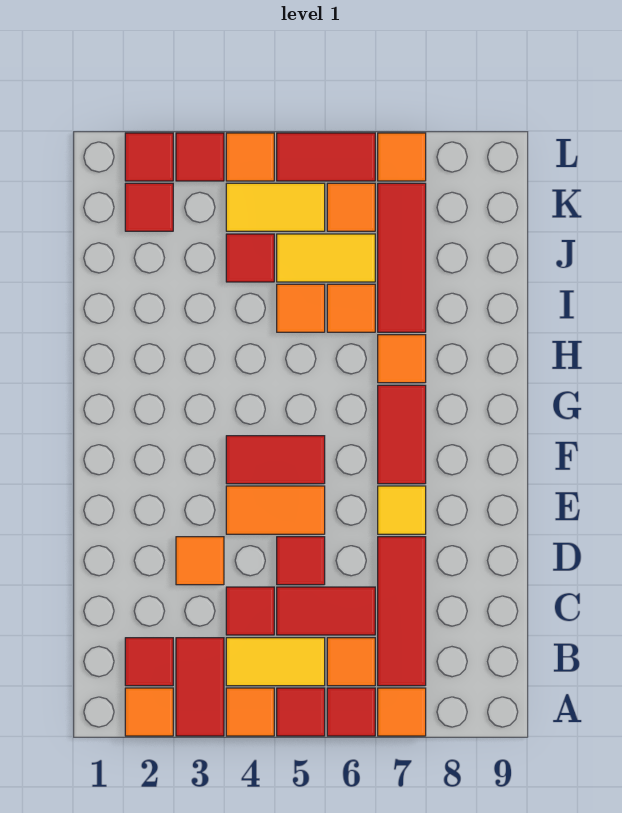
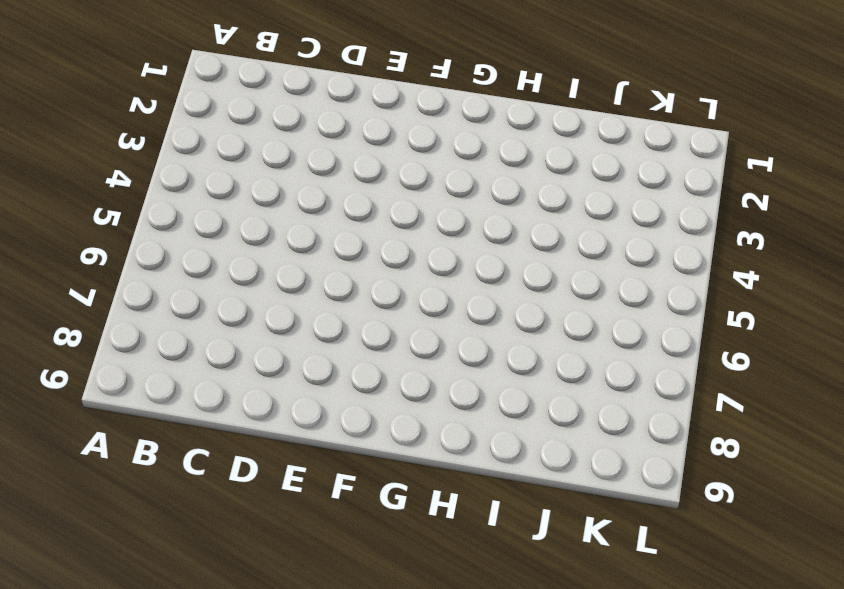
none -> orange 1x1 tile [125,688,173,736]
none -> red 1x2 tile [176,638,224,736]
none -> orange 1x1 tile [226,688,274,736]
none -> red 1x1 tile [277,688,325,736]

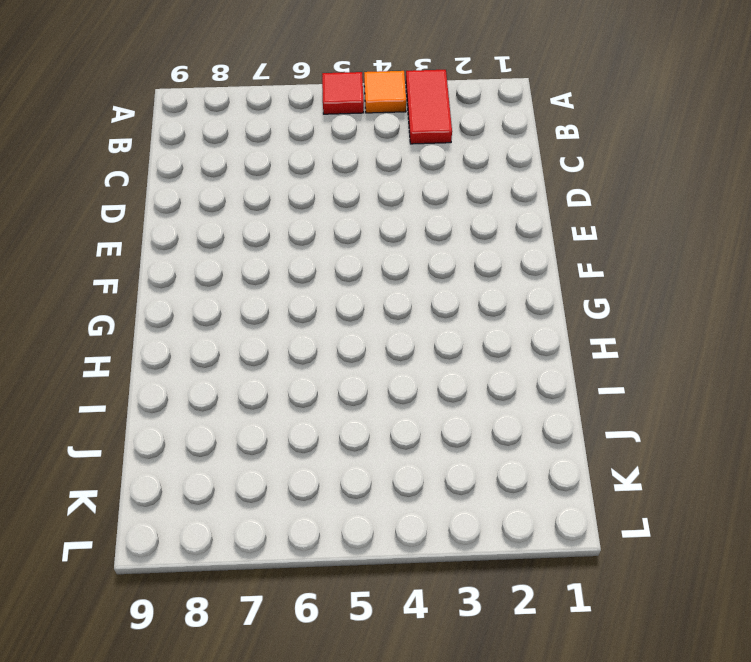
none -> orange 1x1 tile [125,688,173,736]
none -> red 1x1 tile [327,688,375,736]
none -> orange 1x1 tile [378,688,426,736]
none -> red 1x1 tile [125,638,173,686]

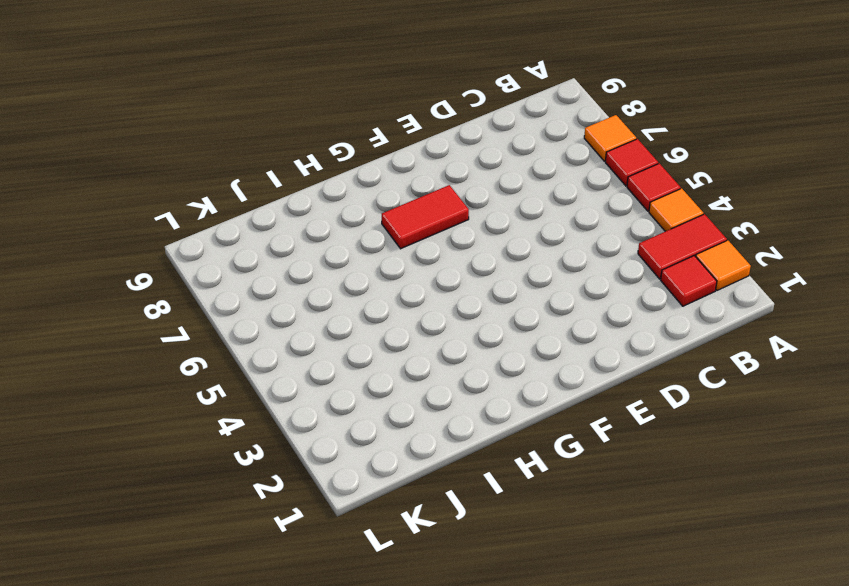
none -> yellow 1x2 tile [226,638,325,686]
none -> orange 1x1 tile [327,638,375,686]
none -> red 1x3 tile [378,537,426,686]
none -> red 1x1 tile [226,587,274,635]

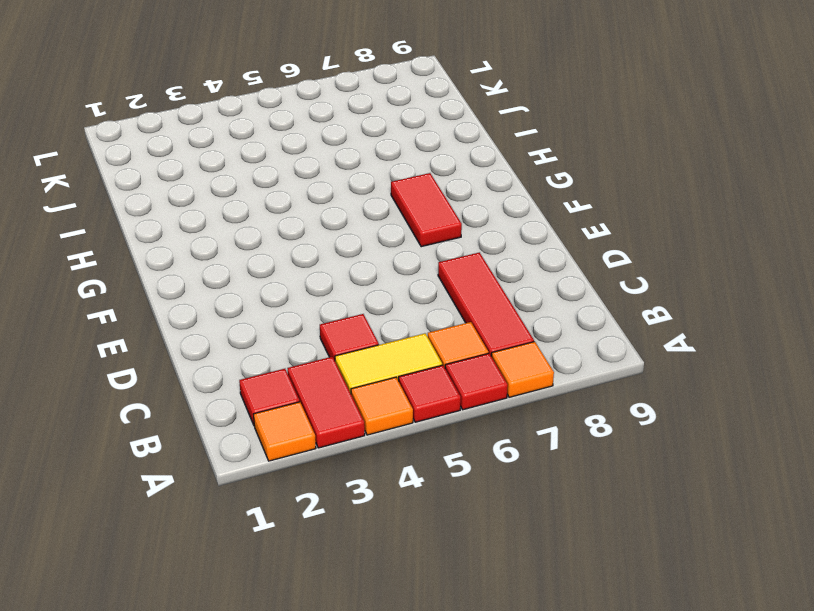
none -> red 1x2 tile [277,587,375,635]
none -> orange 1x1 tile [176,537,224,585]
none -> red 1x1 tile [277,537,325,585]
none -> orange 1x2 tile [226,486,325,534]

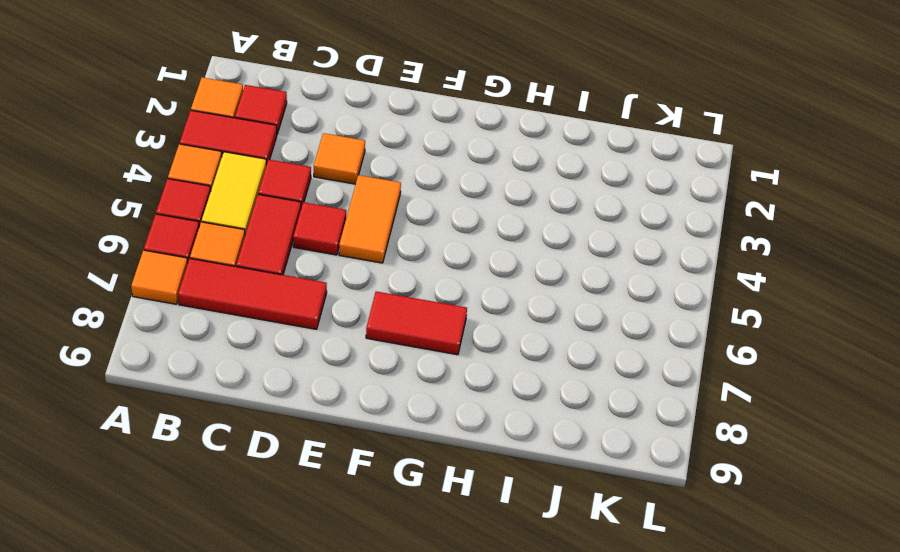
none -> yellow 1x1 tile [378,486,426,534]
none -> red 1x2 tile [226,436,325,484]
none -> orange 1x1 tile [378,335,426,383]
none -> orange 1x1 tile [277,284,325,332]

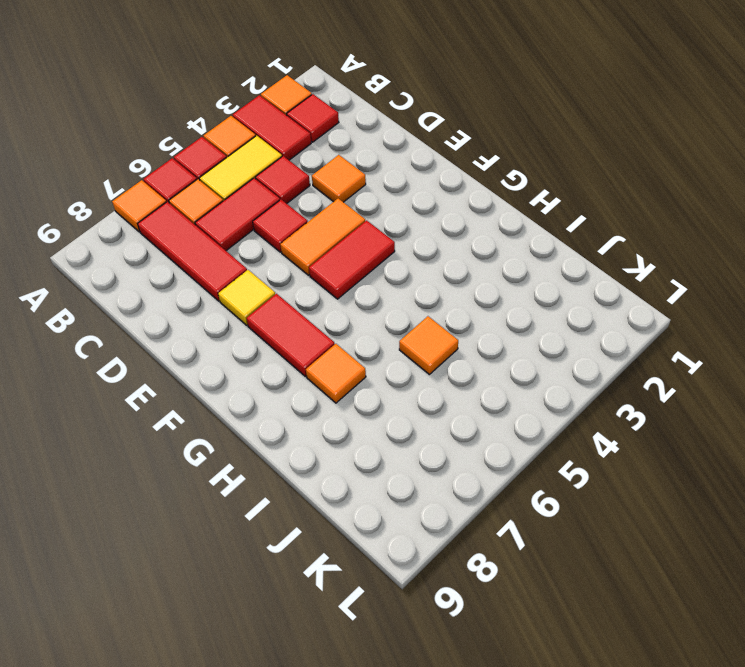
none -> orange 1x1 tile [327,284,375,332]
none -> red 1x3 tile [378,183,426,332]
none -> red 1x1 tile [226,234,274,282]
none -> yellow 1x2 tile [277,234,375,282]

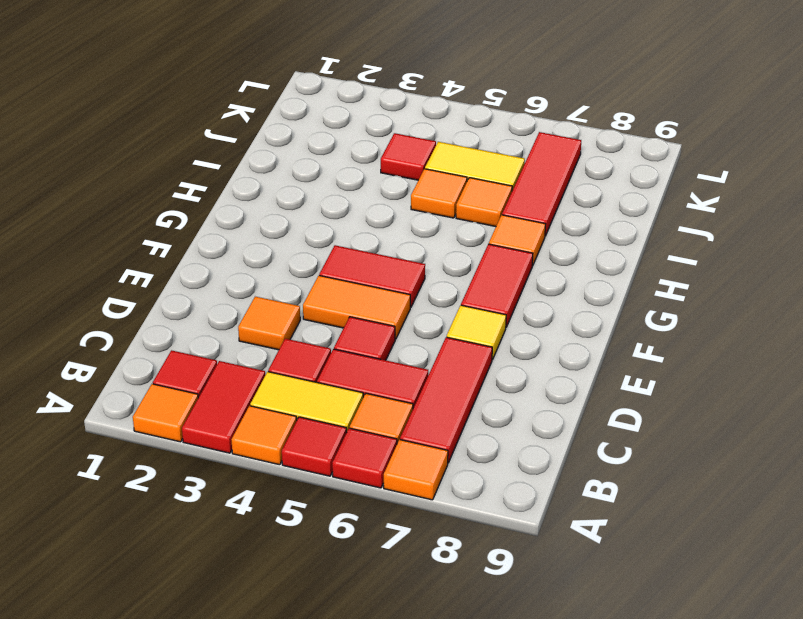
none -> red 1x1 tile [125,183,173,231]
none -> yellow 1x2 tile [226,183,325,231]
none -> orange 1x1 tile [327,183,375,231]
none -> red 1x1 tile [125,133,173,181]

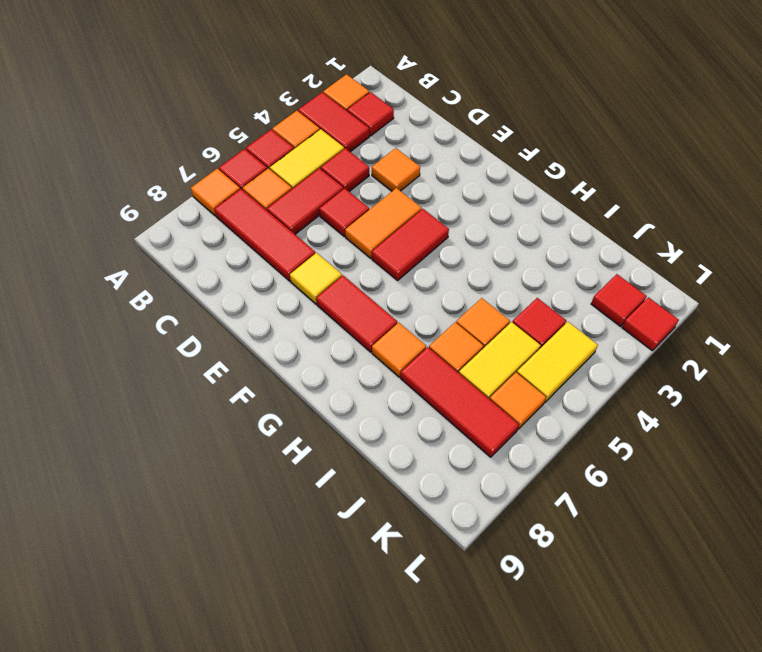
none -> red 1x1 tile [176,133,224,181]
none -> orange 1x1 tile [226,133,274,181]
none -> red 1x2 tile [277,133,375,181]
none -> orange 1x1 tile [378,133,426,181]

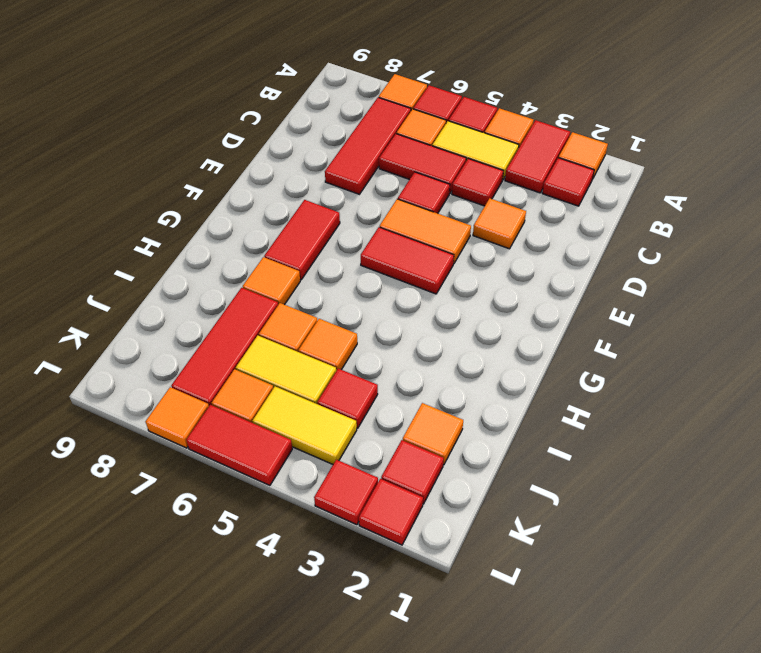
orange 1x1 tile [403,403,463,465] -> orange 1x1 tile moved to [226,133,274,181]
none -> yellow 1x1 tile [378,486,426,534]

